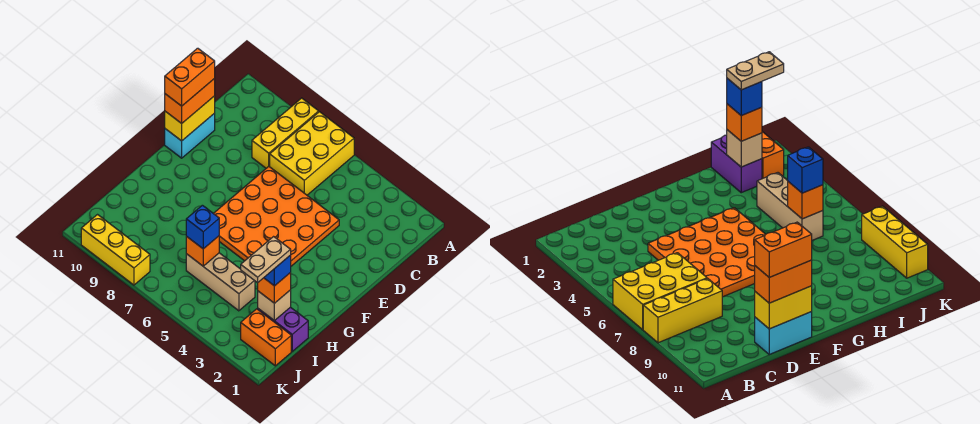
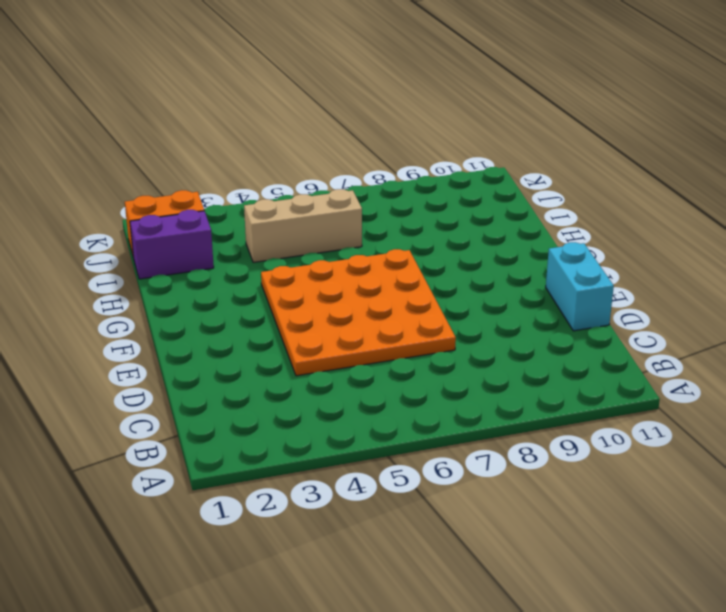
none -> yellow 2x3 brick [270,112,354,195]
none -> yellow 1x3 brick [252,98,319,168]
none -> yellow 1x3 brick [81,215,150,285]

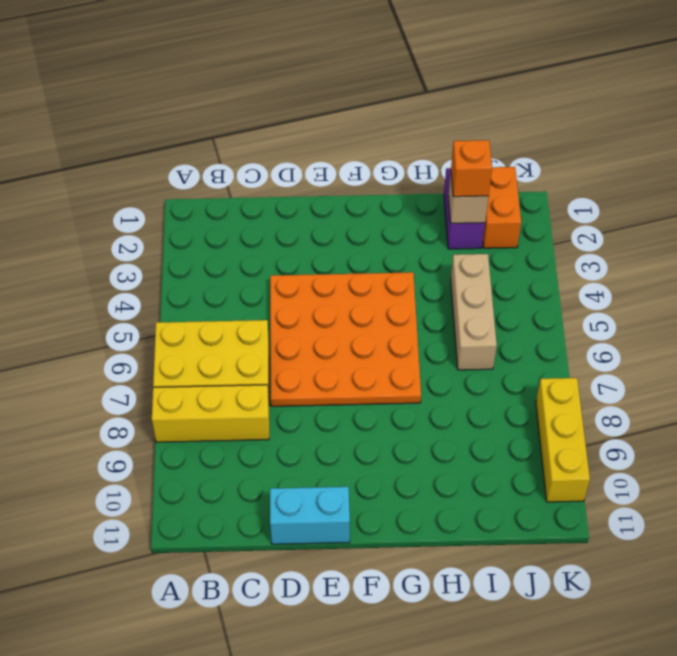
none -> yellow 1x2 brick [165,96,215,141]
none -> orange 1x1 brick [186,236,219,266]
none -> orange 1x2 brick [165,78,215,123]

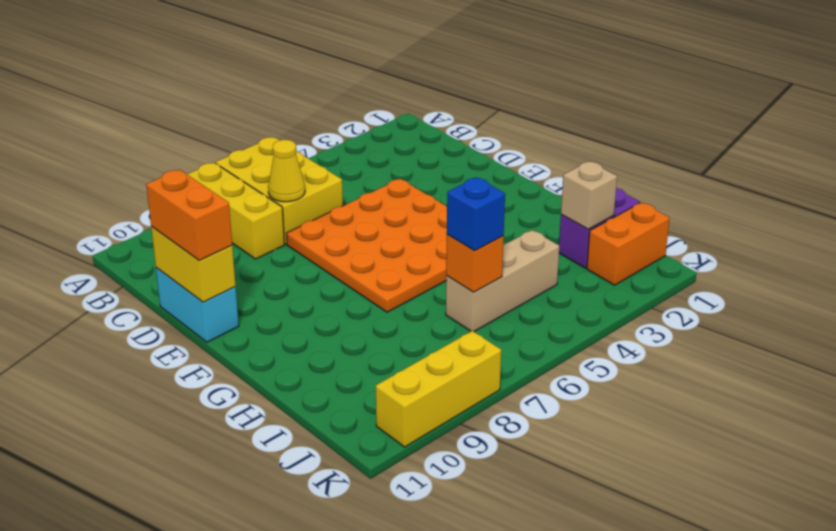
yellow 1x1 cone [268,140,305,202] -> none
none -> orange 1x1 brick [258,273,291,303]
none -> orange 1x2 brick [165,48,215,106]
none -> blue 1x1 brick [264,255,291,286]

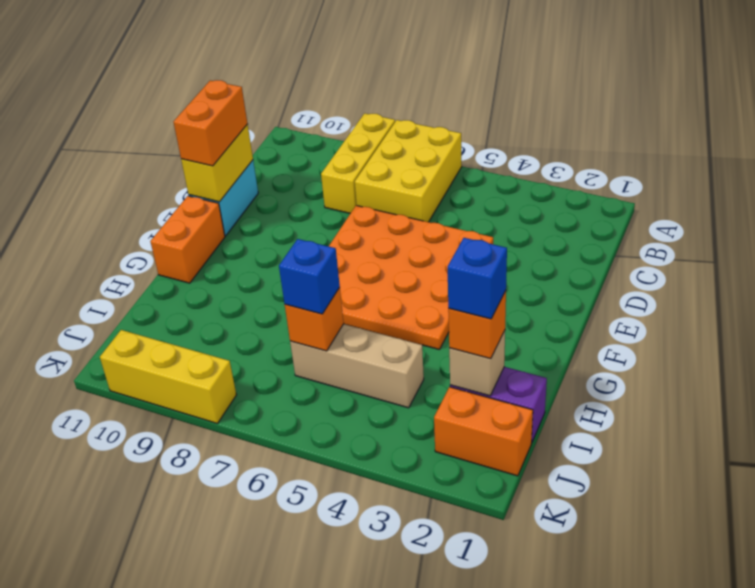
orange 1x2 brick [150,196,225,283] -> orange 1x2 brick moved to [165,48,215,106]
none -> tan 1x2 plate [241,237,291,283]

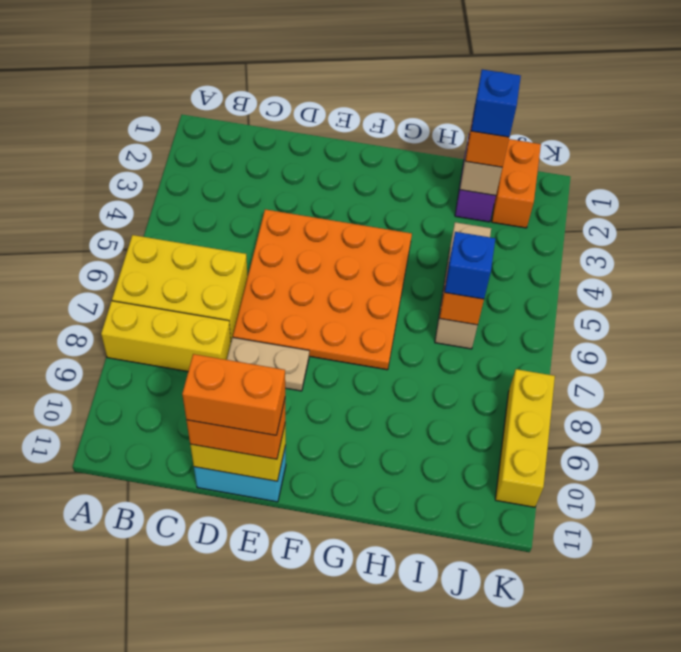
tan 1x2 plate [227,338,309,391] -> tan 1x2 plate moved to [241,237,291,283]

